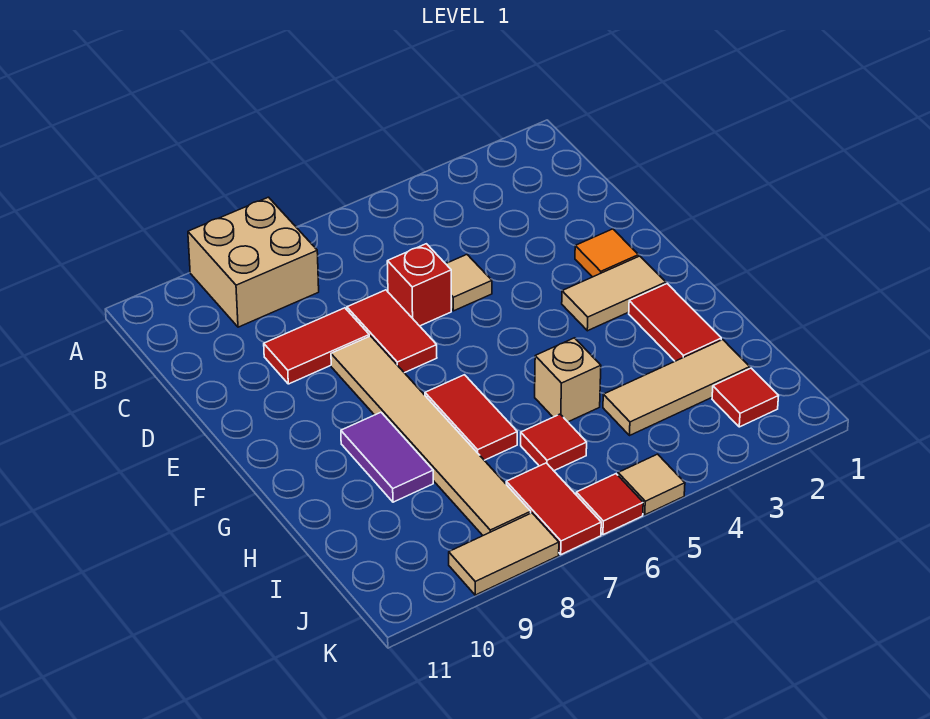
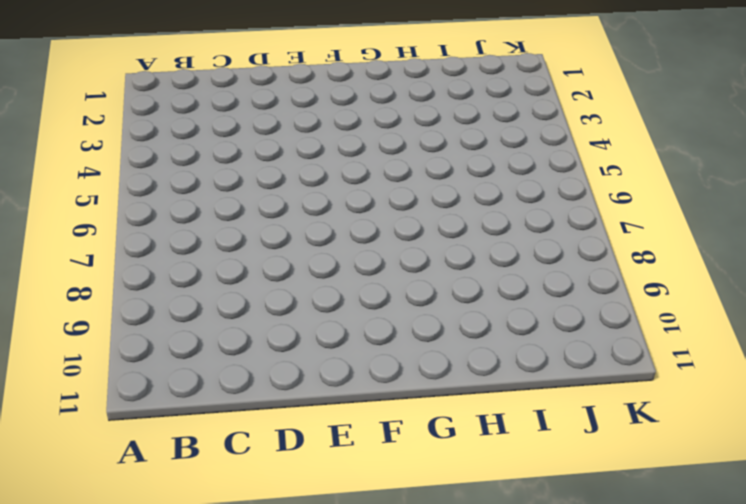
none -> tan 2x2 brick [188,197,319,327]
none -> tan 1x1 tile [446,255,492,311]
none -> red 1x1 brick [387,244,451,326]

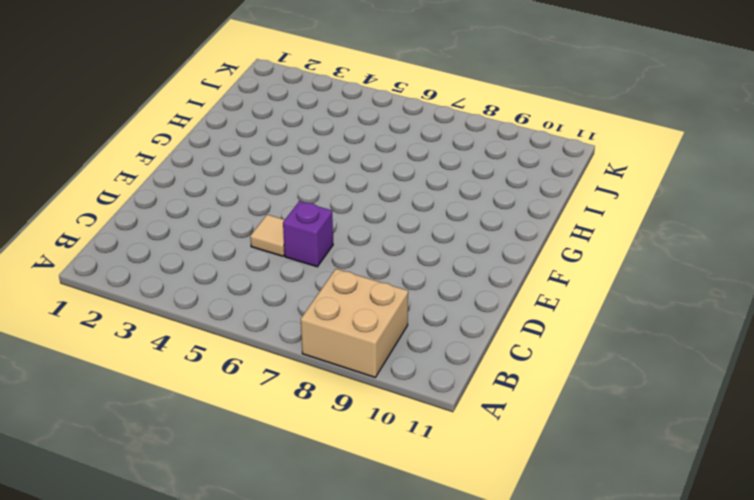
purple 1x1 brick [283,201,333,267] -> red 1x1 brick [387,244,451,326]
none -> red 1x2 tile [347,290,437,373]
none -> red 1x2 tile [264,308,369,384]
none -> orange 1x1 tile [575,229,639,277]

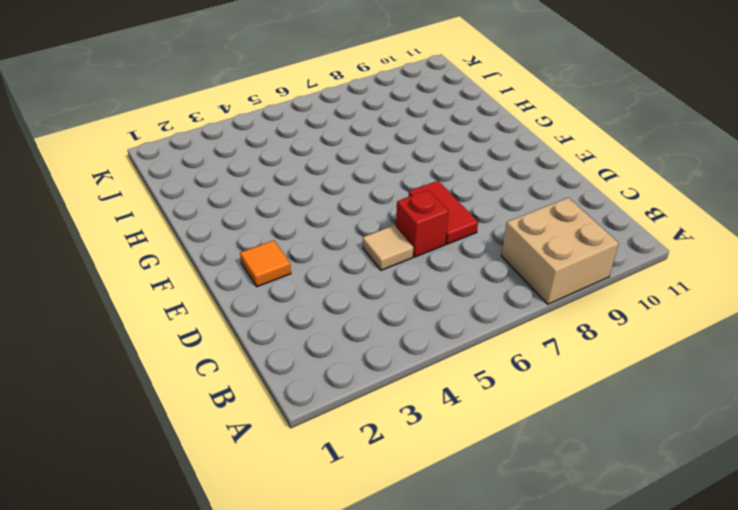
none -> red 1x2 tile [264,308,369,384]
none -> tan 1x6 tile [331,336,531,535]
none -> tan 1x2 tile [562,256,666,331]

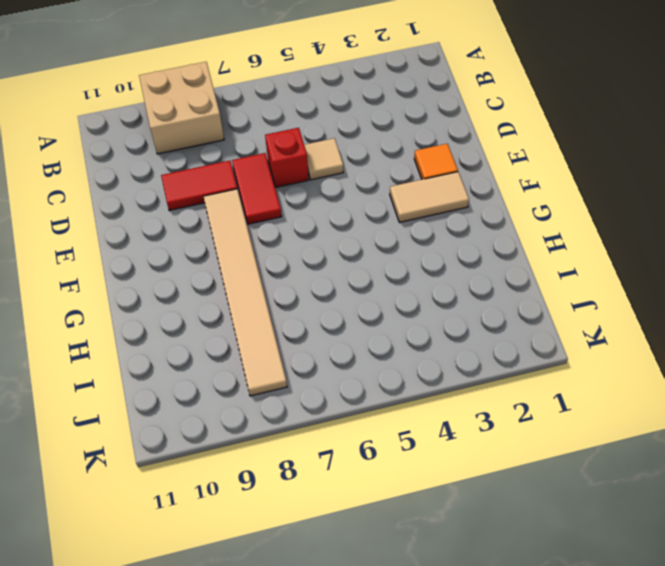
none -> red 1x2 tile [629,284,721,361]
none -> red 1x2 tile [425,375,517,460]
none -> purple 1x2 tile [341,412,433,502]

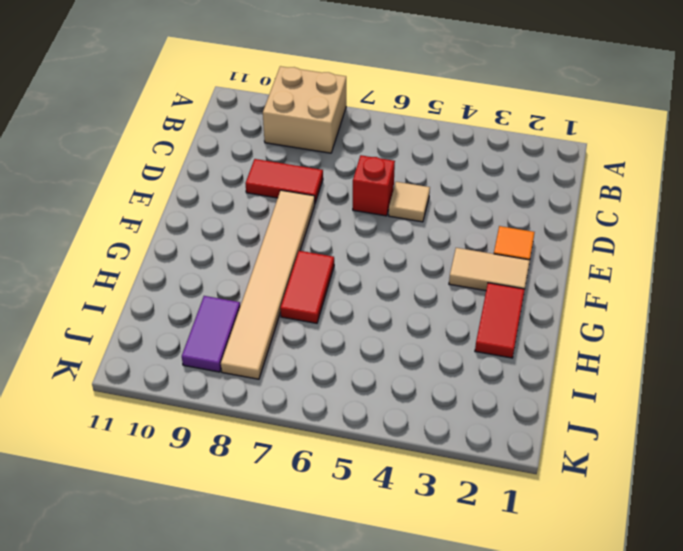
purple 1x2 tile [182,296,240,372] -> purple 1x2 tile moved to [341,412,433,502]
none -> red 1x2 tile [347,290,437,373]
none -> tan 1x1 brick [535,338,601,422]
none -> tan 1x3 tile [603,340,750,436]

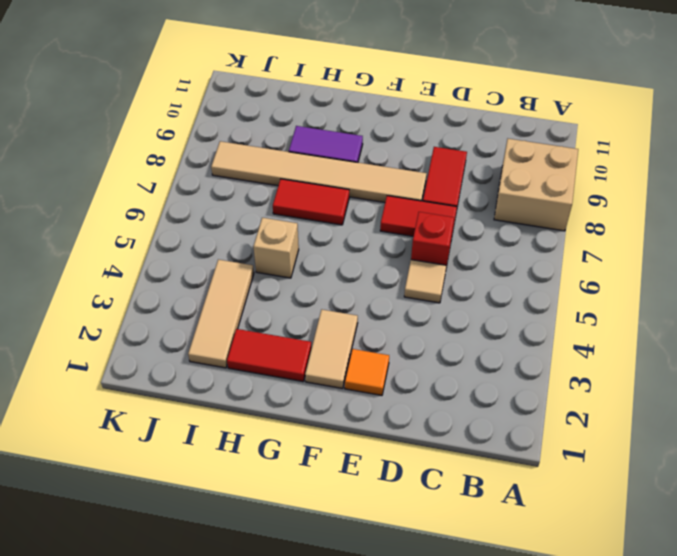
none -> red 1x1 tile [521,414,587,471]
none -> red 1x1 tile [712,368,778,427]
none -> red 1x2 tile [506,463,601,554]

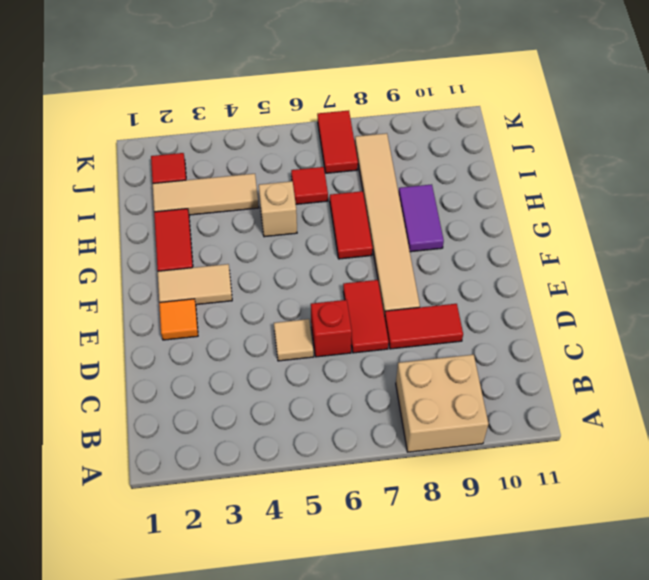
none -> tan 1x1 tile [618,454,685,515]
none -> red 1x1 tile [576,474,643,535]
none -> tan 1x2 tile [449,513,559,595]

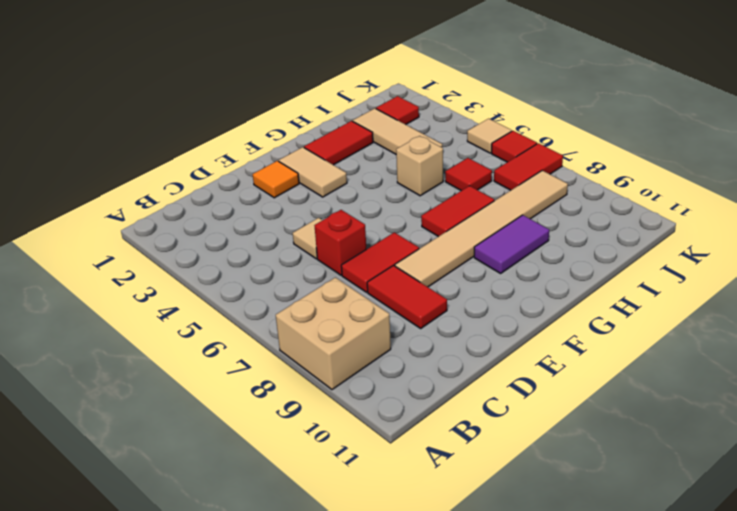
none -> tan 1x2 tile [449,513,559,595]

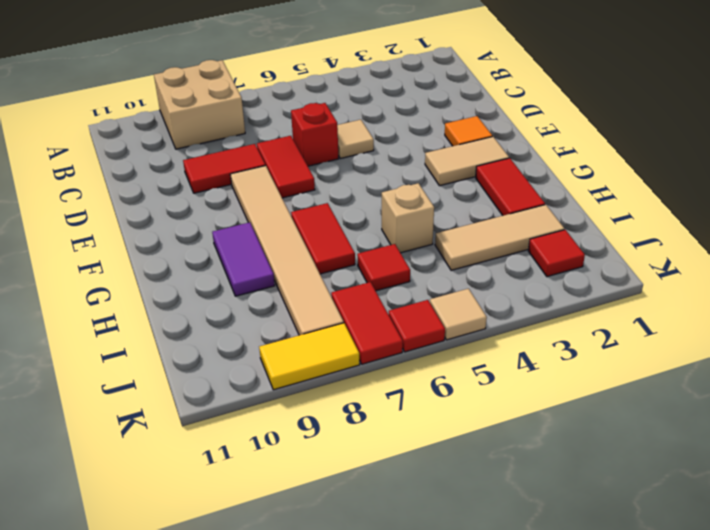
yellow 1x2 tile [259,323,360,390] -> tan 1x2 tile [449,513,559,595]

